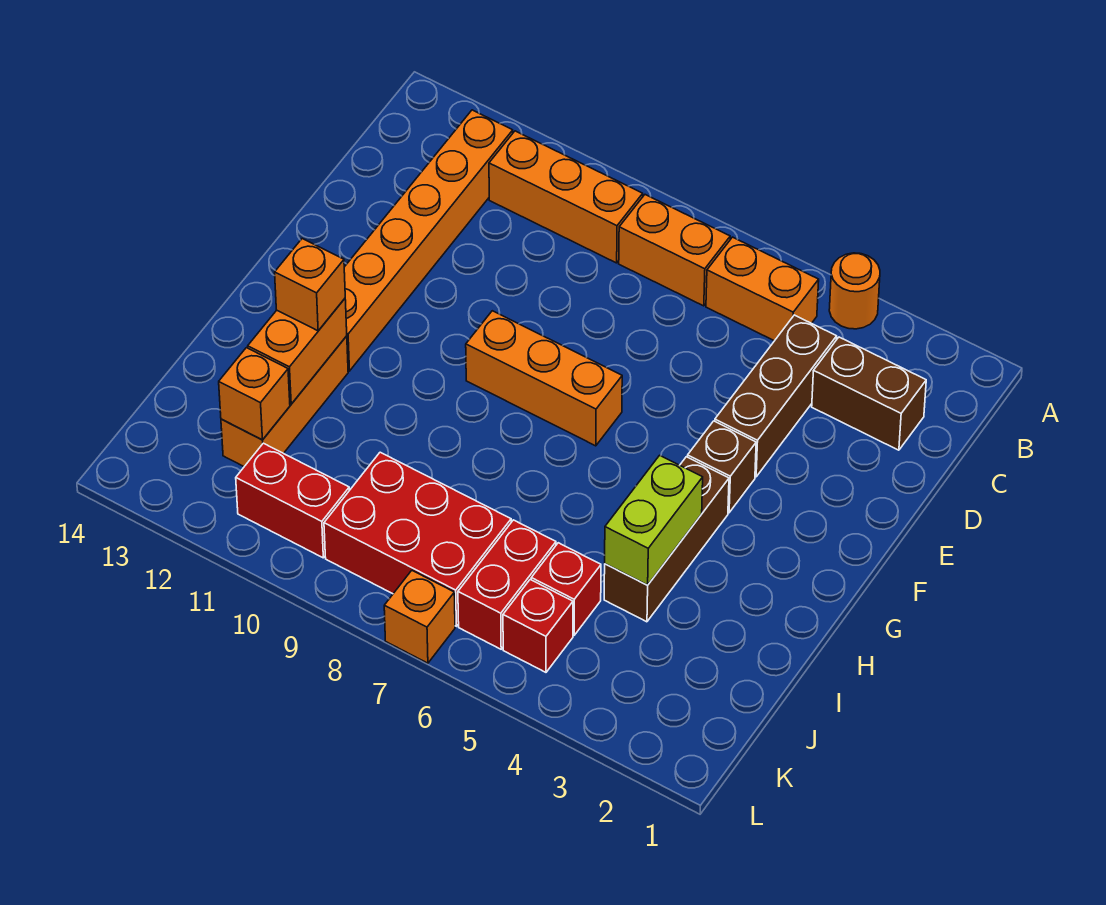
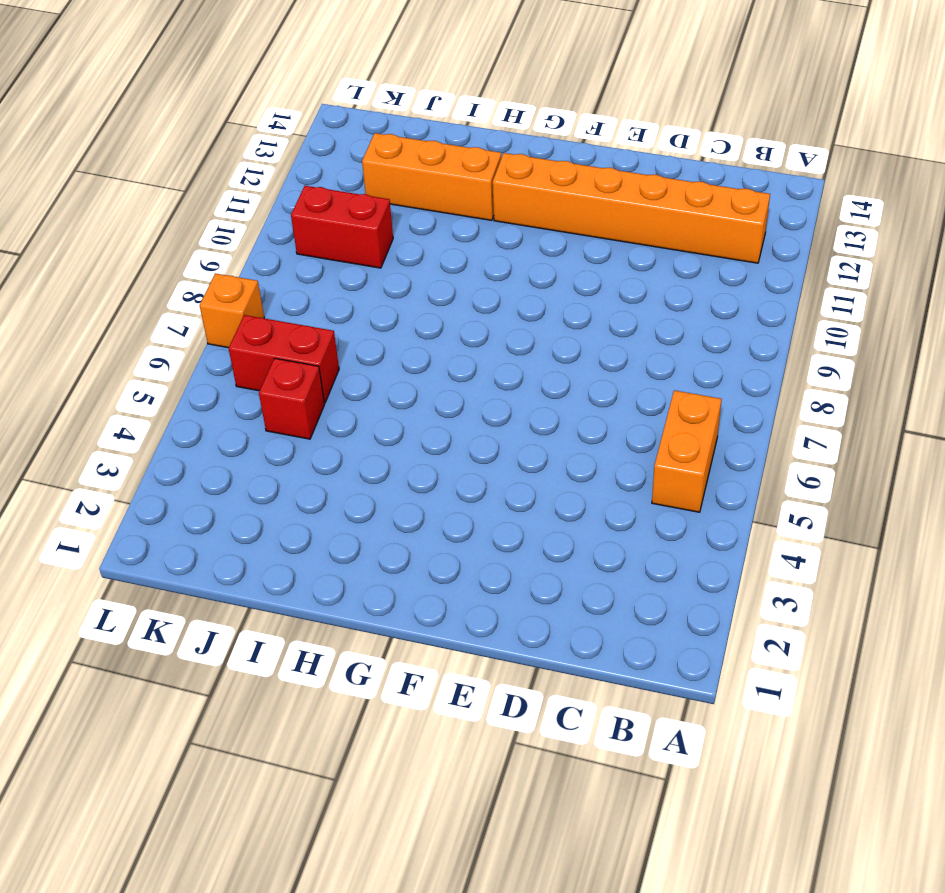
red 1x2 brick [291,186,393,268] -> red 1x2 brick turned to [236,443,349,558]
none -> orange 1x1 round brick [829,253,880,329]
none -> orange 1x2 brick [619,195,730,306]
none -> orange 1x3 brick [489,131,643,263]

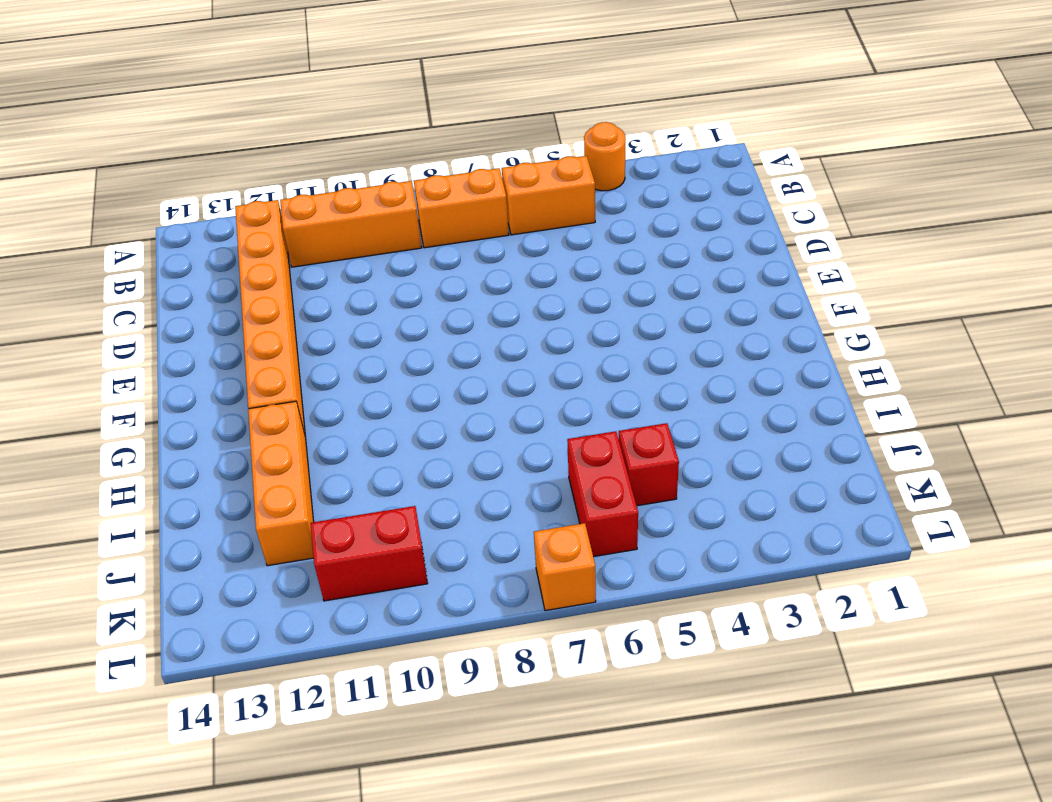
none -> brown 1x2 brick [812,337,926,450]
none -> brown 1x3 brick [715,315,837,477]
none -> brown 1x1 brick [688,421,756,513]

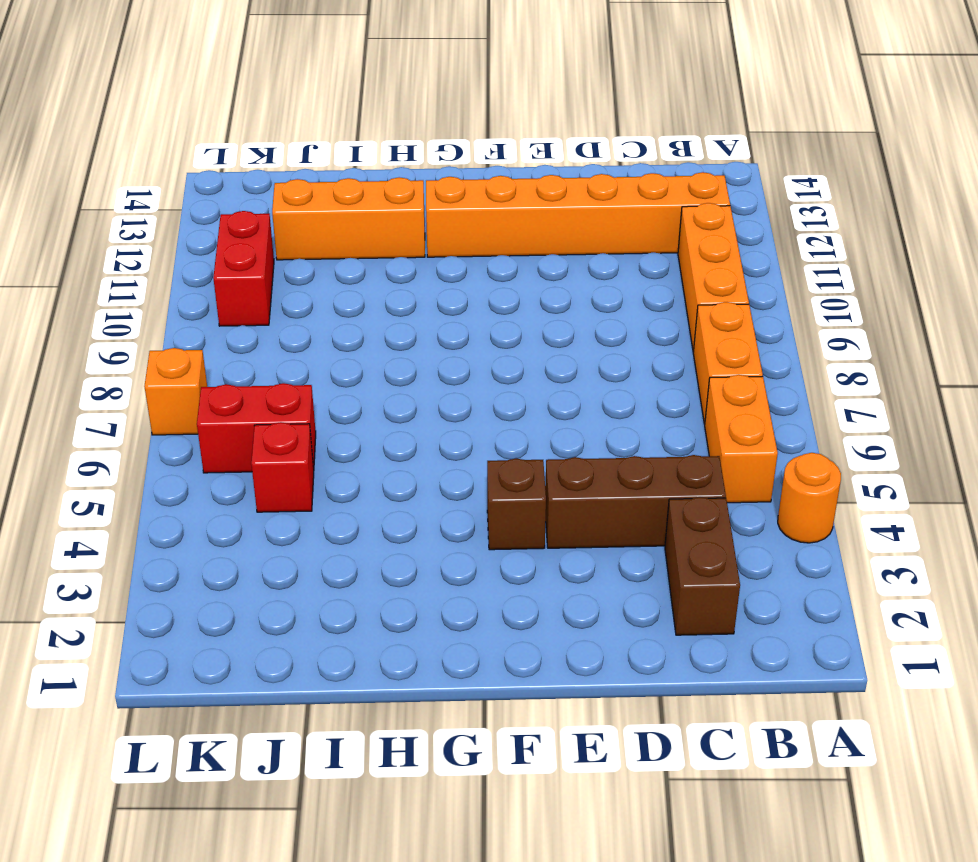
none -> orange 1x3 brick [466,311,622,446]
none -> brown 1x3 brick [604,457,729,622]
none -> red 2x3 brick [324,452,511,626]

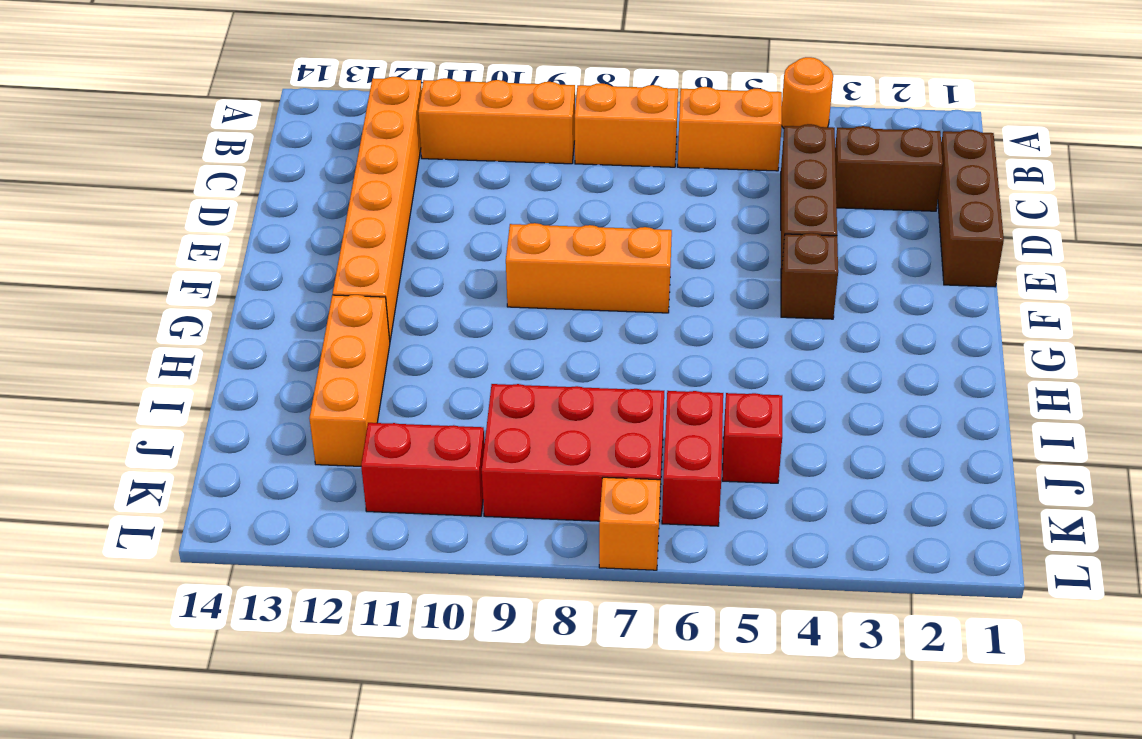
brown 1x3 brick [938,130,1004,287] -> brown 1x3 brick moved to [604,457,729,622]
none -> red 1x1 brick [503,580,573,672]
none -> lime 1x2 brick [605,455,703,585]
none -> orange 1x2 brick [248,299,347,404]

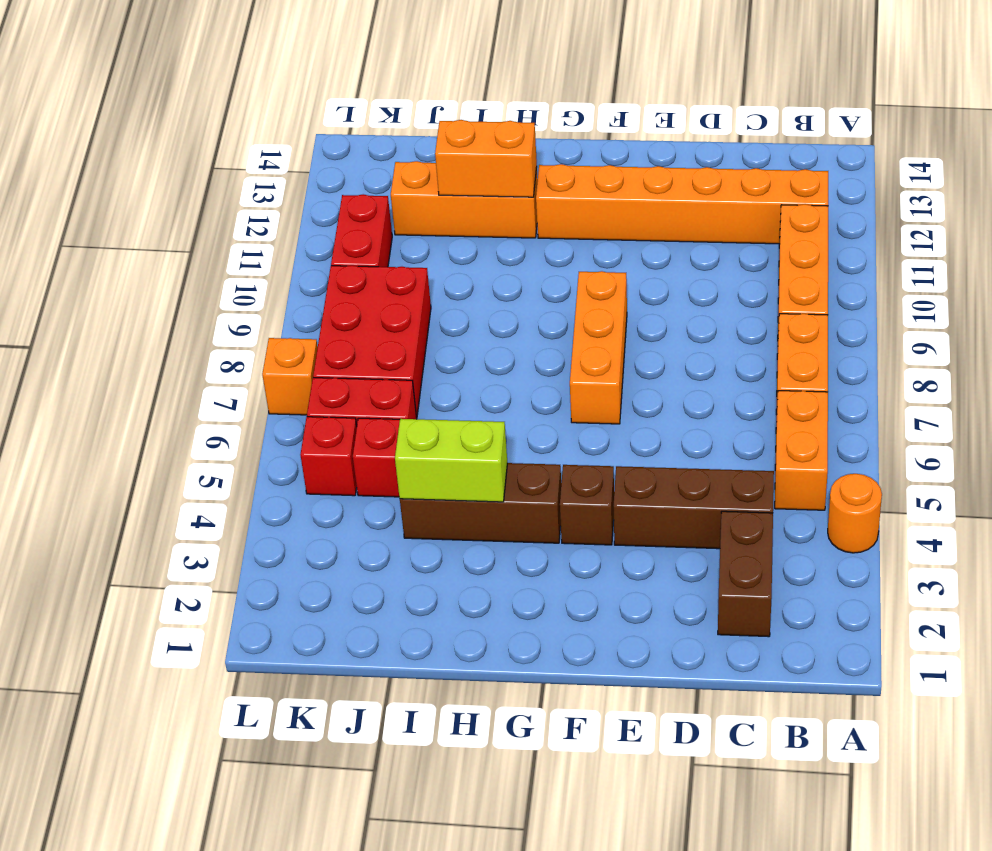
none -> orange 1x1 brick [219,348,290,440]
none -> orange 1x1 brick [275,239,345,331]

